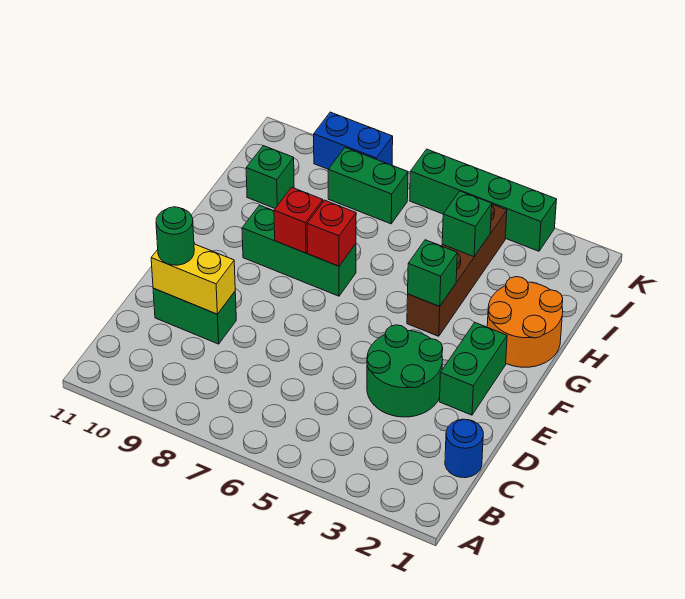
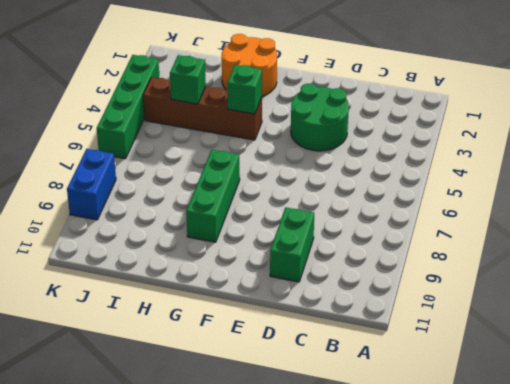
none -> blue 1x1 round brick [445,419,483,478]
none -> green 1x2 brick [439,322,507,415]
none -> green 1x1 brick [246,146,294,208]

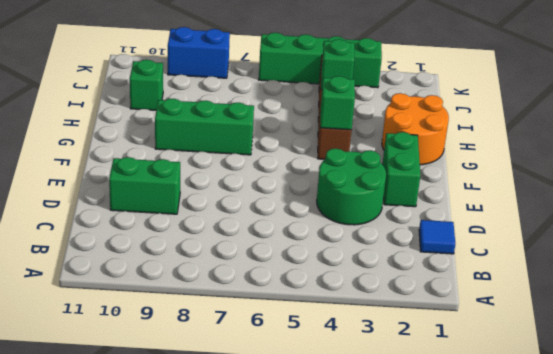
blue 1x1 tile [419,220,455,254] -> blue 1x1 round brick [445,419,483,478]
none -> green 1x2 brick [328,148,408,224]
none -> yellow 1x2 brick [151,244,235,314]
none -> red 1x1 brick [307,200,356,266]

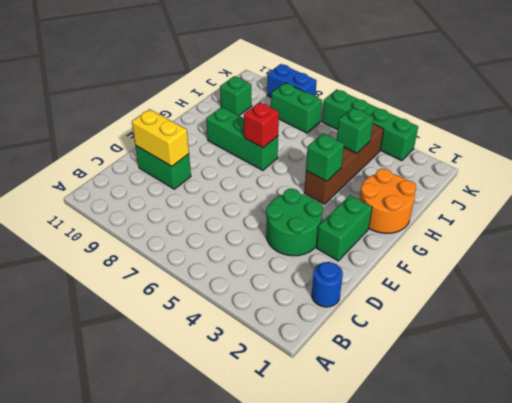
none -> red 1x1 brick [274,187,323,253]
none -> green 1x1 round brick [156,207,194,265]

